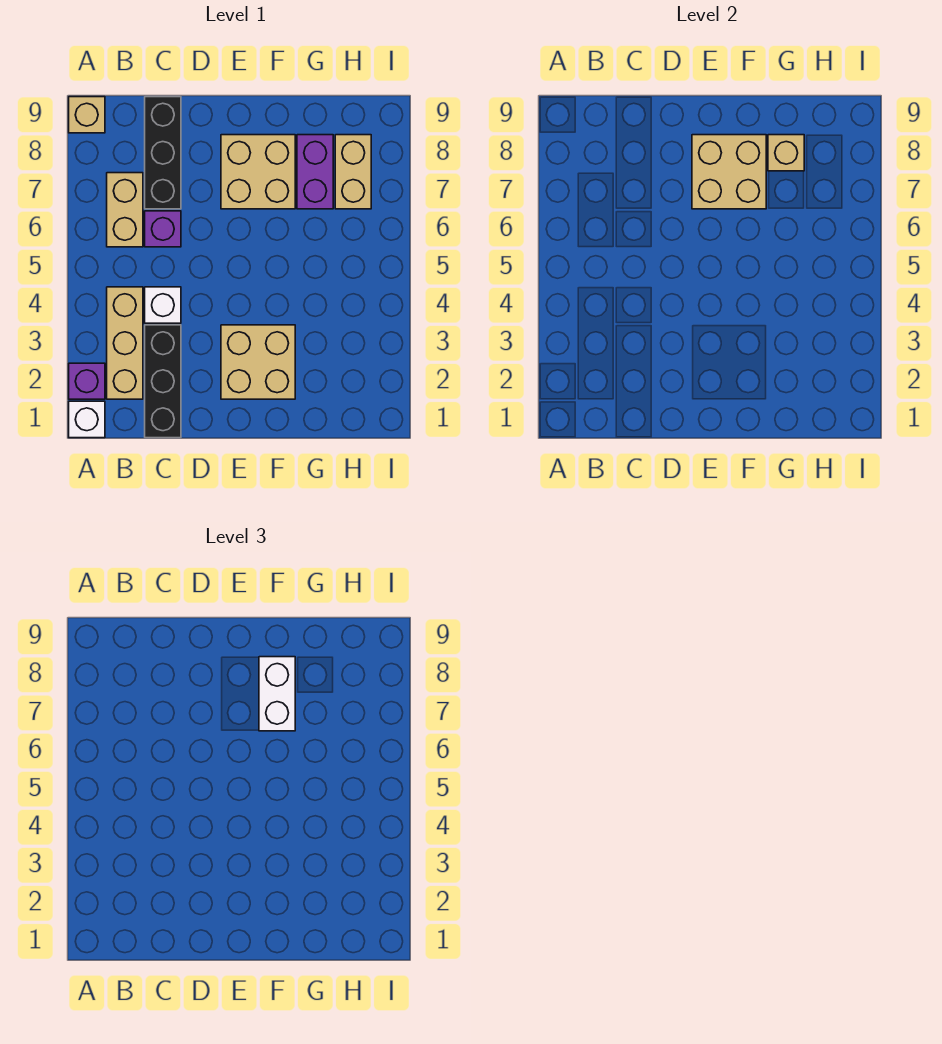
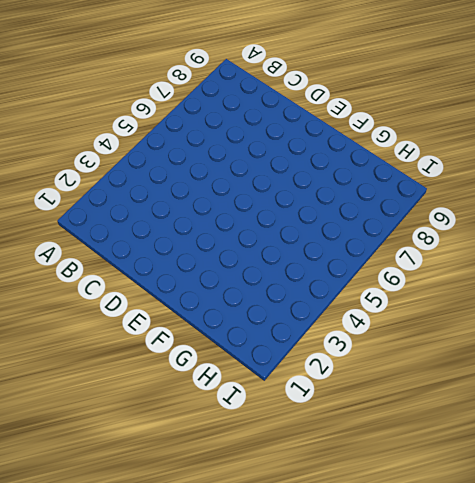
none -> white 1x1 brick [69,401,105,438]
none -> purple 1x1 brick [69,363,105,399]
none -> tan 1x1 brick [69,97,105,133]

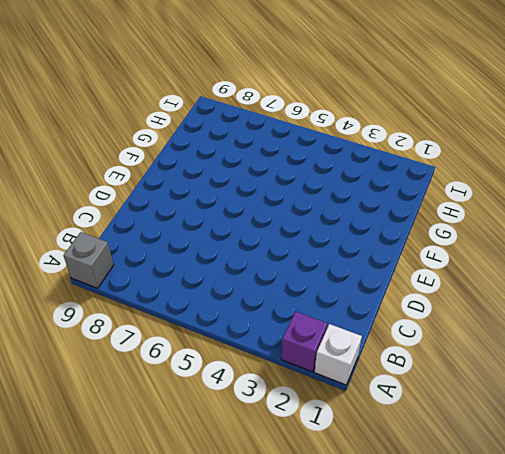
grey 1x1 brick [63,232,114,288] -> tan 1x1 brick [69,97,105,133]
none -> tan 1x3 brick [107,287,143,399]
none -> tan 1x2 brick [107,173,143,247]
none -> black 1x3 brick [145,325,181,438]

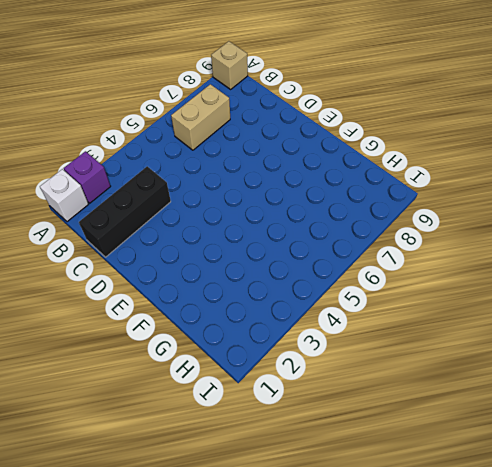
none -> tan 1x3 brick [107,287,143,399]
none -> white 1x1 brick [145,287,181,323]
none -> purple 1x1 brick [145,211,181,247]

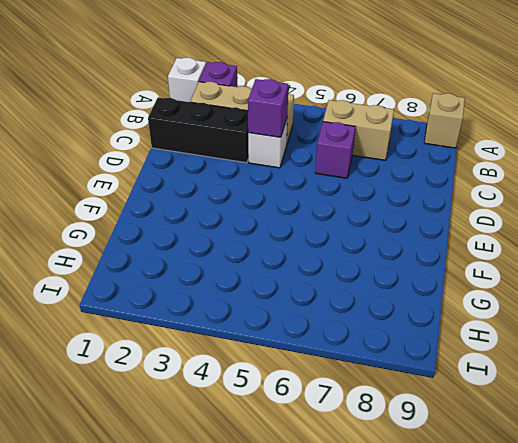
purple 1x1 brick [248,79,288,137] -> none
none -> black 1x3 brick [145,97,181,209]
none -> tan 2x2 brick [221,325,295,399]
none -> tan 2x2 brick [221,135,295,209]

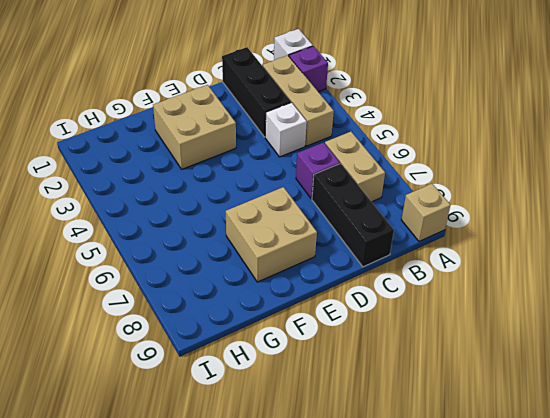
none -> purple 1x2 brick [297,135,333,209]
none -> tan 1x2 brick [335,135,371,209]
none -> tan 2x2 brick [692,135,766,209]

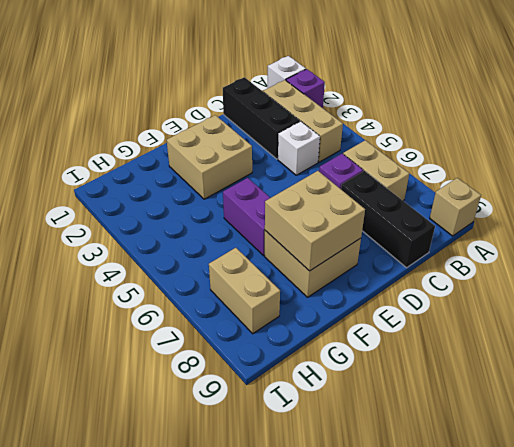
purple 1x2 brick [223,178,270,256] -> purple 1x2 brick moved to [297,135,333,209]
none -> tan 1x1 brick [768,135,804,171]
none -> white 1x2 brick [259,657,295,731]

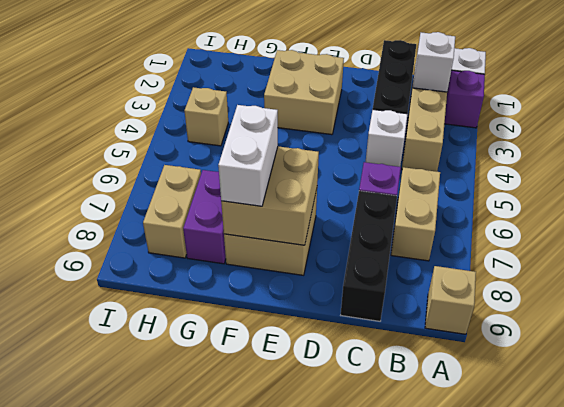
white 1x1 brick [413,32,455,92] -> none
tan 1x1 brick [184,87,228,146] -> tan 1x1 brick moved to [768,135,804,171]

